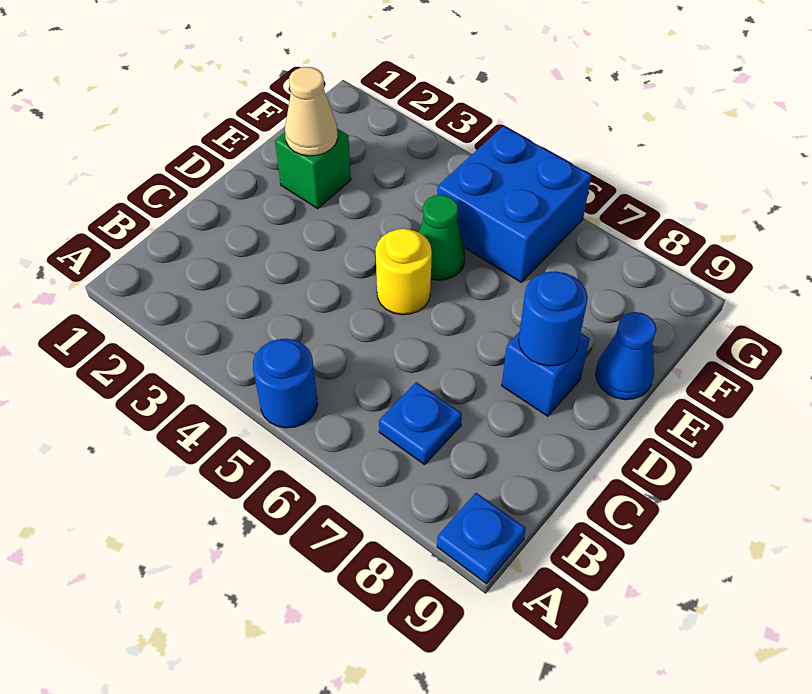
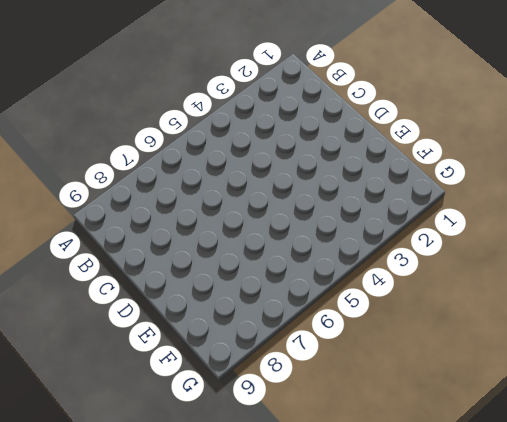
none -> blue 1x1 round brick [253,339,318,428]
none -> blue 1x1 plate [437,493,526,584]

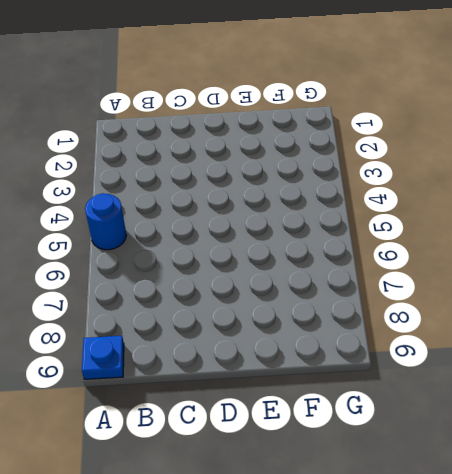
none -> blue 1x1 plate [379,382,462,465]
none -> yellow 1x1 round brick [376,229,432,315]

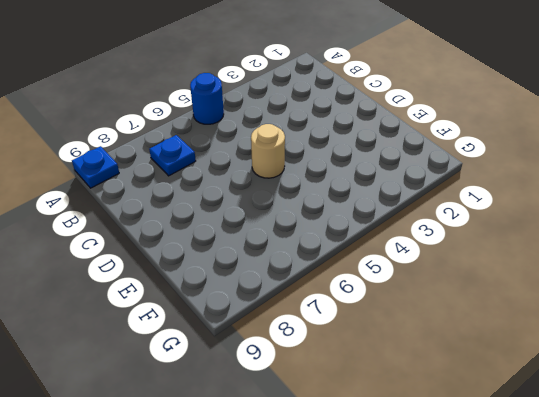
tan 1x1 round brick [251,124,285,178] -> yellow 1x1 round brick [376,229,432,315]
none -> blue 1x1 brick [502,332,590,416]
none -> green 1x1 brick [275,129,351,209]

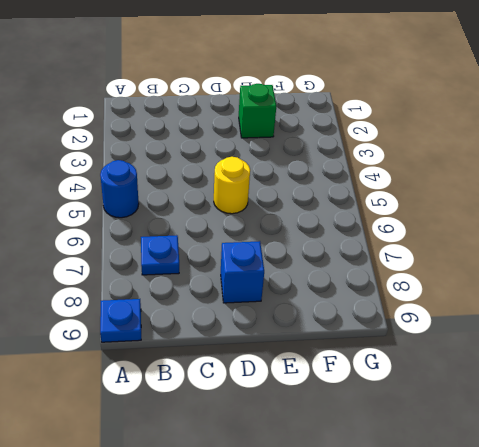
none -> green 1x1 cone [419,195,465,280]
none -> blue 1x1 cone [596,312,656,400]

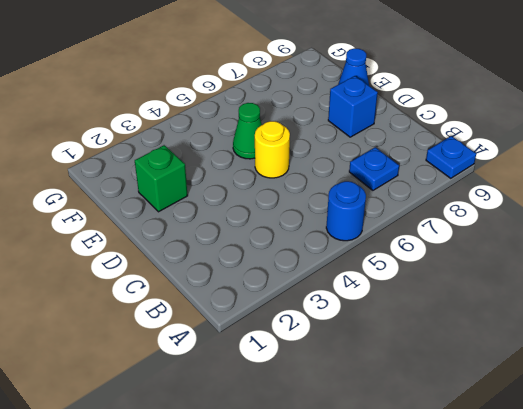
none -> blue 2x2 brick [437,126,591,282]
none -> blue 1x1 round brick [519,272,588,366]

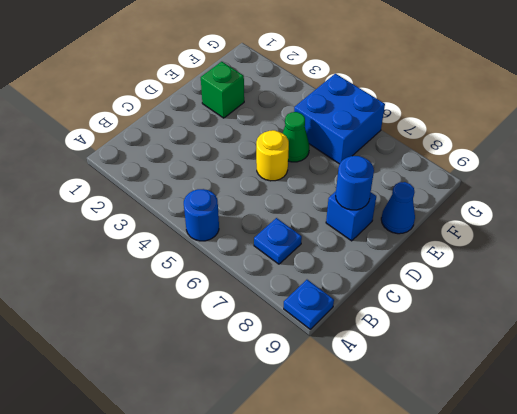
none -> tan 1x1 cone [285,67,338,156]

